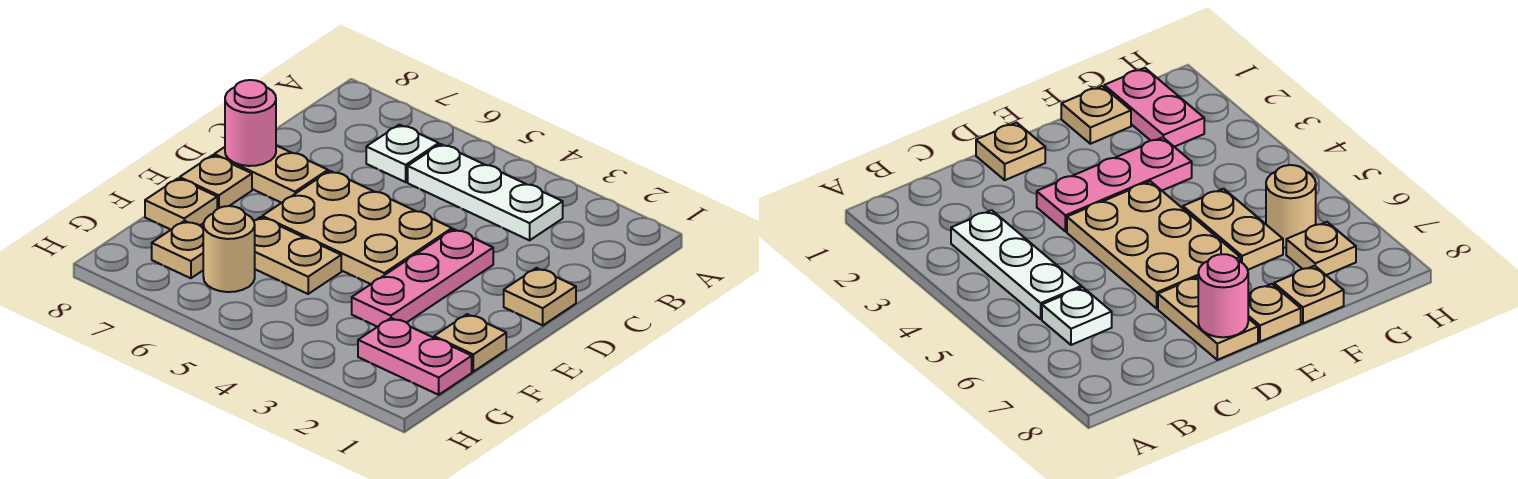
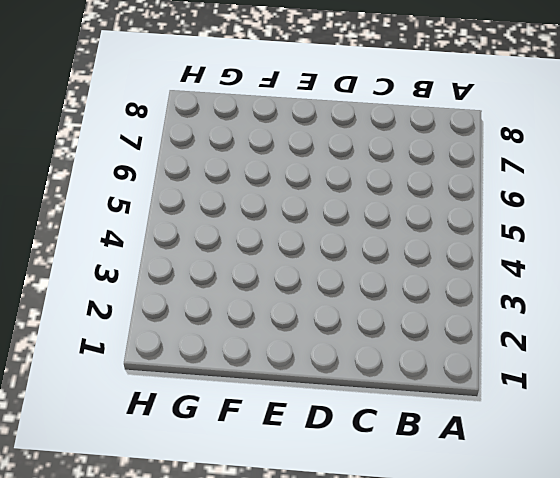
none -> white 1x3 plate [408,144,563,240]
none -> white 1x1 plate [366,125,439,182]
none -> tan 1x1 plate [504,268,576,325]

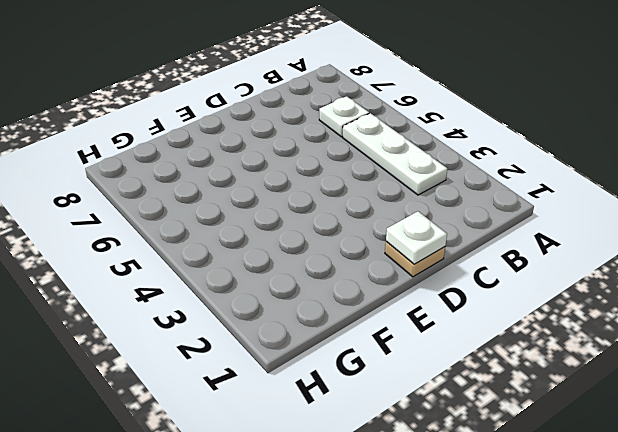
white 1x1 plate [386,211,447,264] -> none
none -> pink 1x3 plate [352,229,493,327]
none -> tan 2x3 plate [262,171,452,284]
none -> tan 1x2 plate [214,146,328,203]

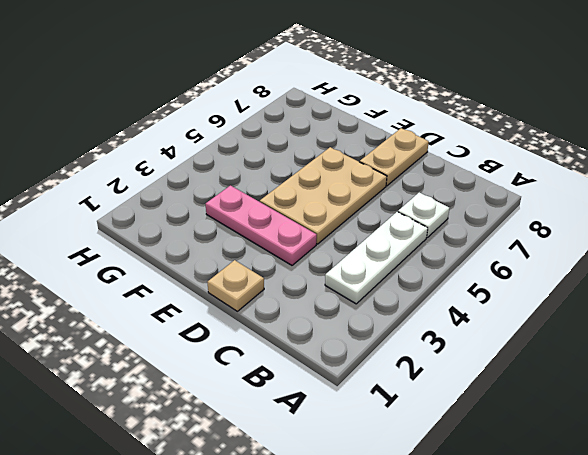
none -> tan 1x1 plate [180,155,252,209]
none -> tan 1x1 plate [434,314,506,372]
none -> tan 1x2 plate [254,217,341,294]

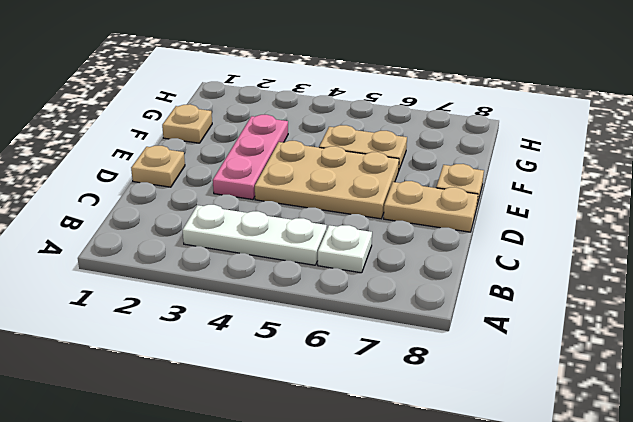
none -> tan 1x1 plate [145,178,217,229]
none -> pink 1x2 plate [358,318,472,395]
none -> tan 1x1 round brick [203,206,255,292]

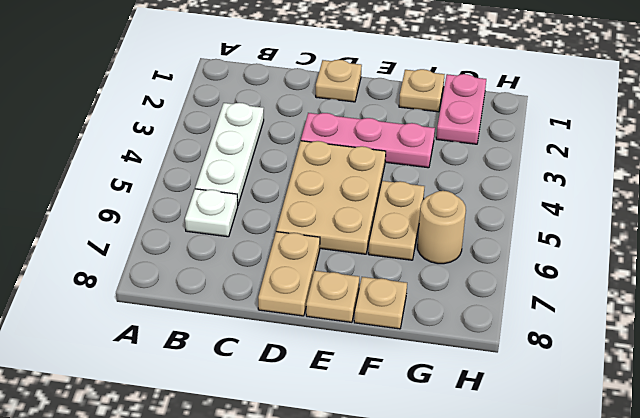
none -> tan 1x1 plate [152,221,203,278]
none -> pink 1x1 round brick [225,80,276,166]

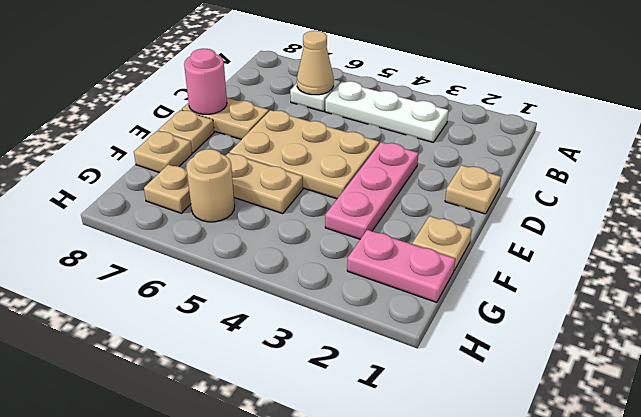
tan 1x1 cone [297,31,334,95] -> none

